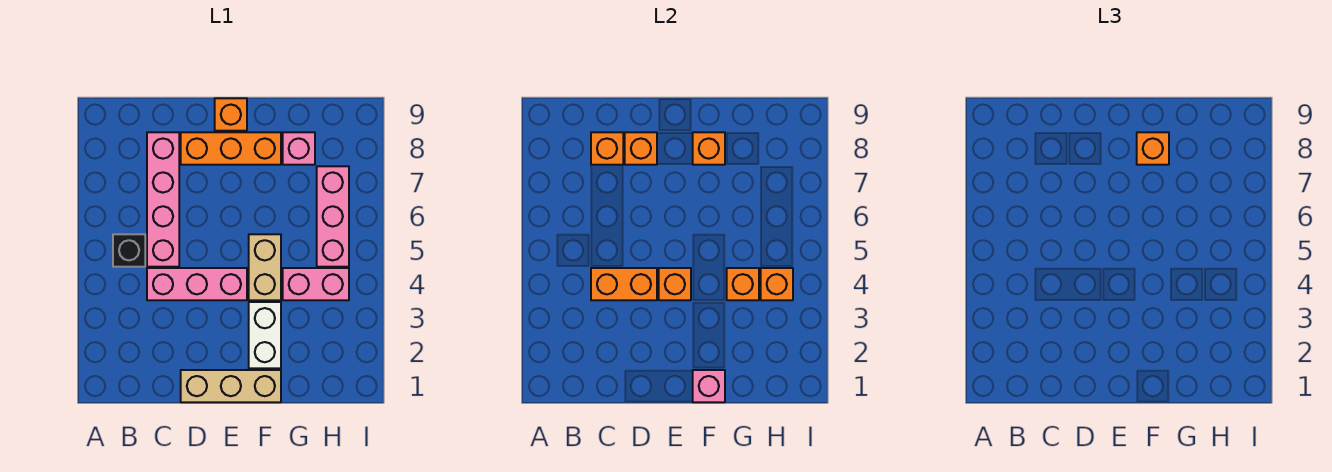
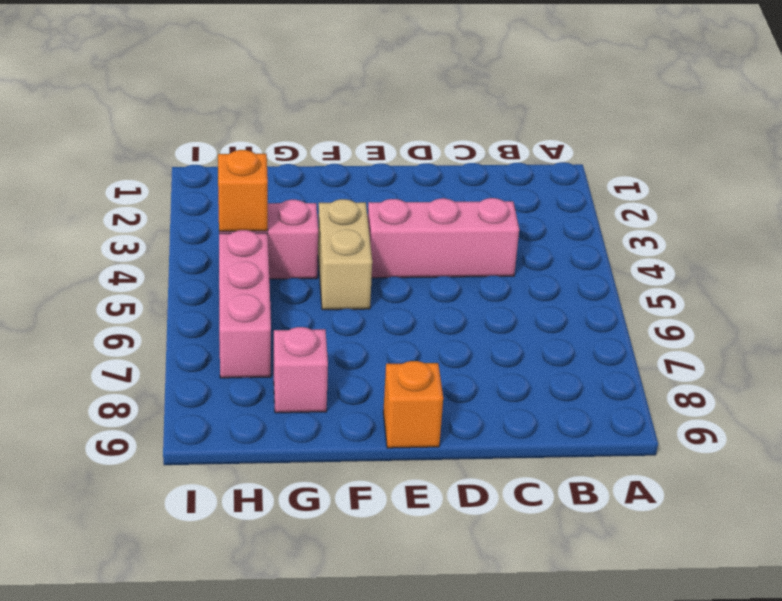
none -> black 1x1 brick [113,234,145,267]
none -> pink 1x4 brick [147,132,179,267]
none -> tan 1x3 brick [181,370,281,402]

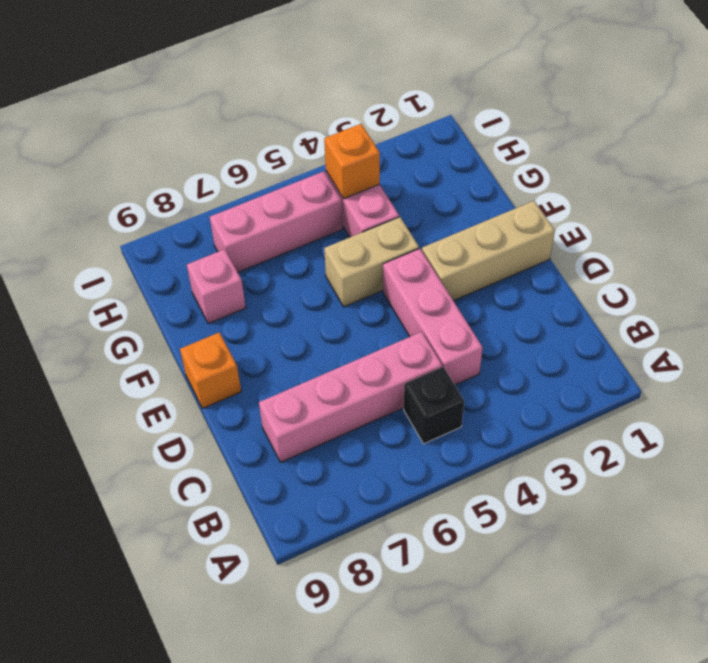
tan 1x3 brick [422,201,555,301] -> tan 1x3 brick turned to [181,370,281,402]
none -> orange 1x3 brick [181,132,281,165]
none -> white 1x2 brick [249,302,281,368]
none -> orange 1x2 brick [591,268,657,300]

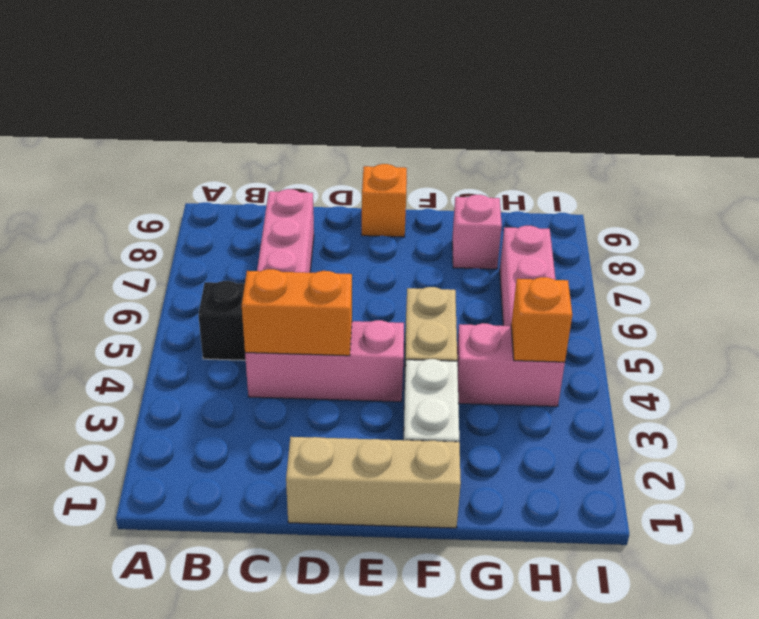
none -> orange 1x3 brick [181,132,281,165]
none -> orange 1x1 brick [591,132,623,165]
none -> orange 1x1 brick [625,132,657,165]

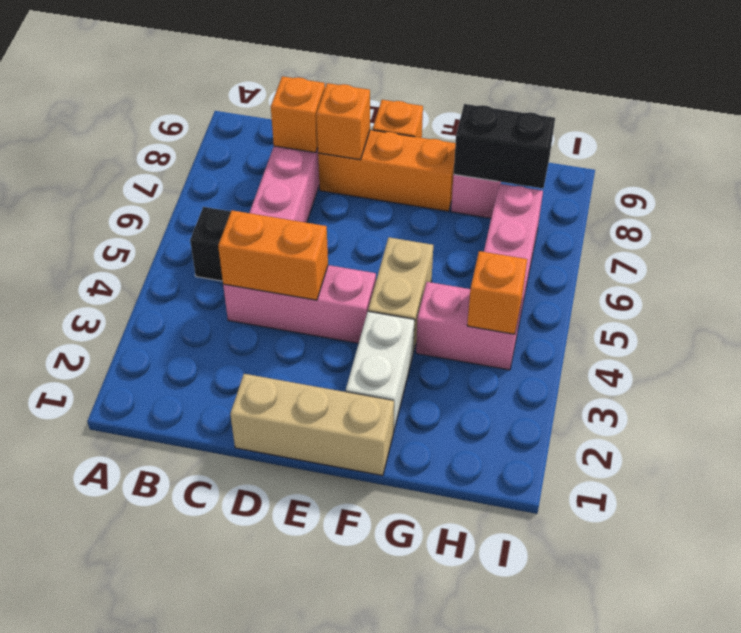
black 1x2 brick [454,104,555,188] -> none
none -> orange 1x1 brick [659,268,691,300]
none -> pink 1x1 brick [693,370,725,402]
none -> orange 1x1 brick [693,132,725,165]

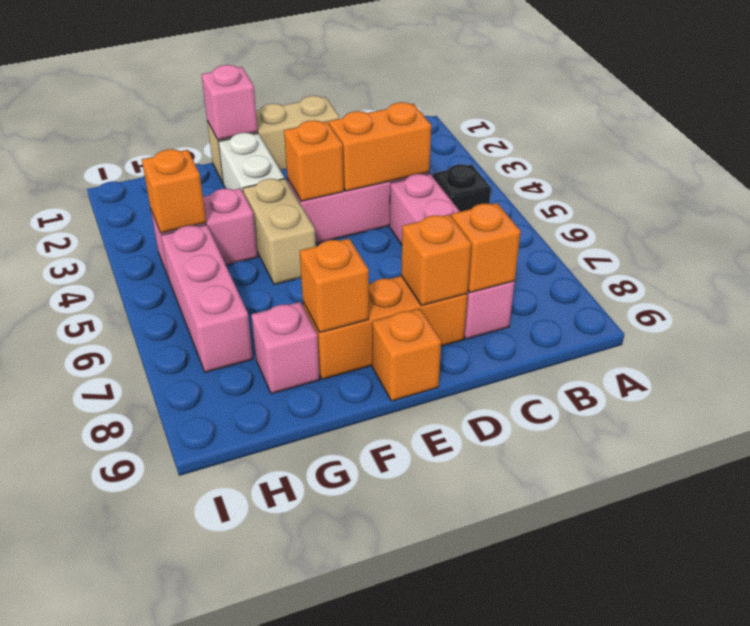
none -> orange 1x1 brick [727,268,759,300]
none -> orange 1x1 brick [1137,132,1169,165]

